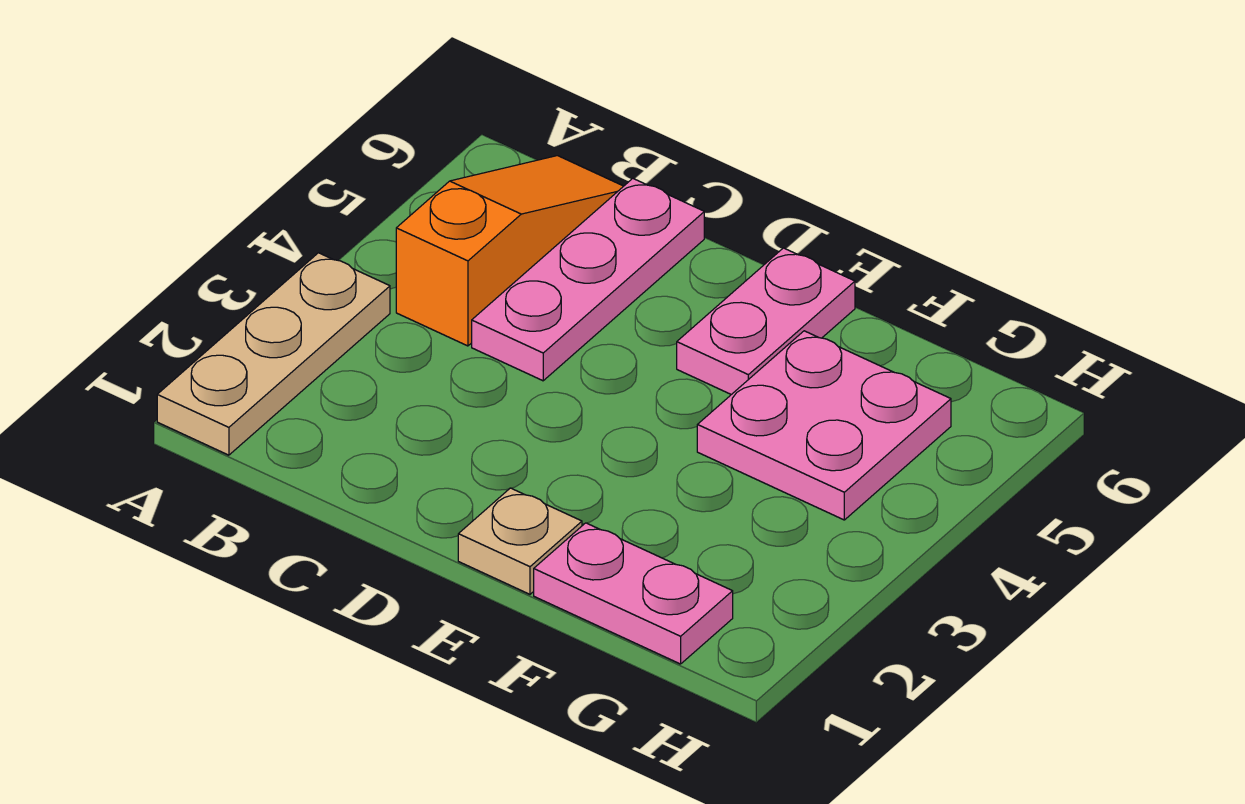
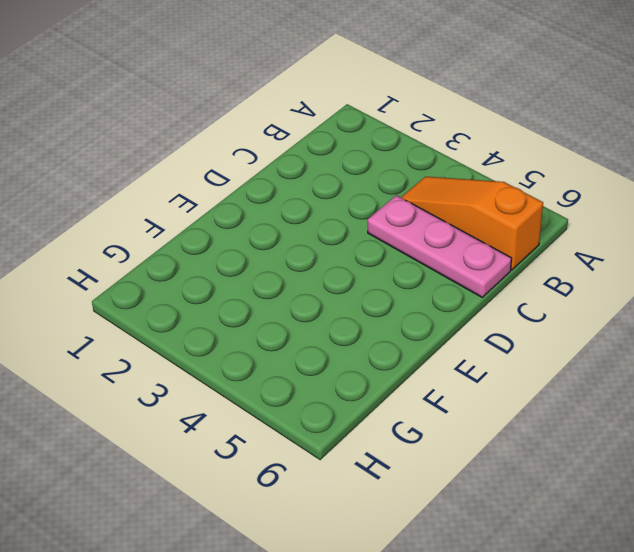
orange 1x3 slope [401,177,543,270] -> orange 1x3 slope turned to [396,156,623,346]
none -> tan 1x3 plate [157,253,390,455]
none -> tan 1x1 plate [458,488,582,594]

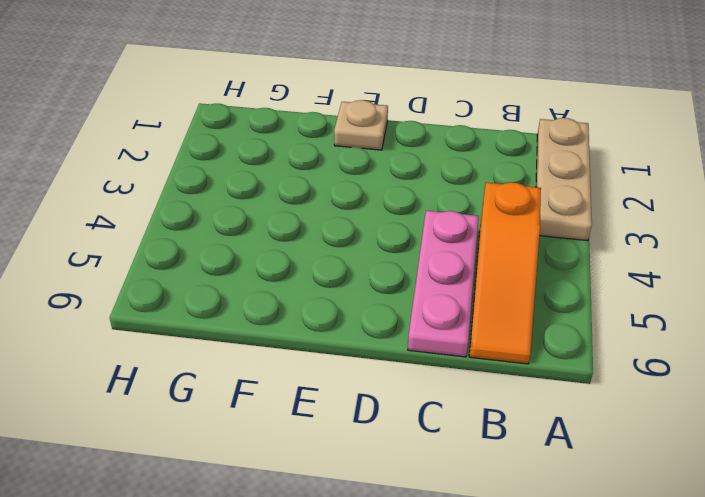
none -> pink 1x2 plate [677,248,855,395]
none -> pink 1x2 plate [534,523,733,664]

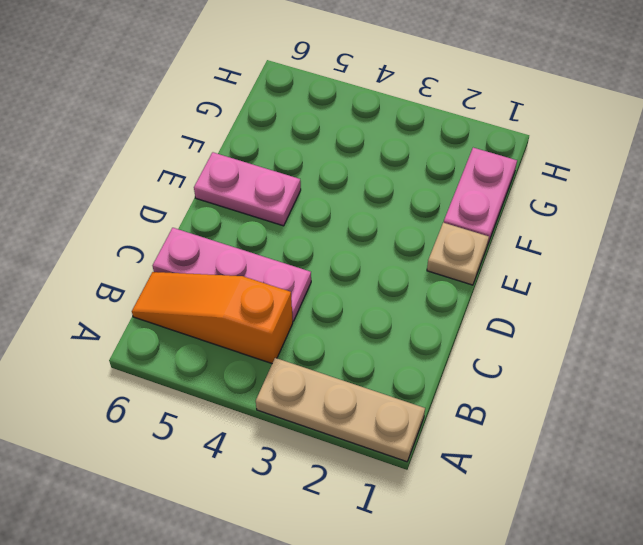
none -> pink 2x2 plate [697,331,951,520]

